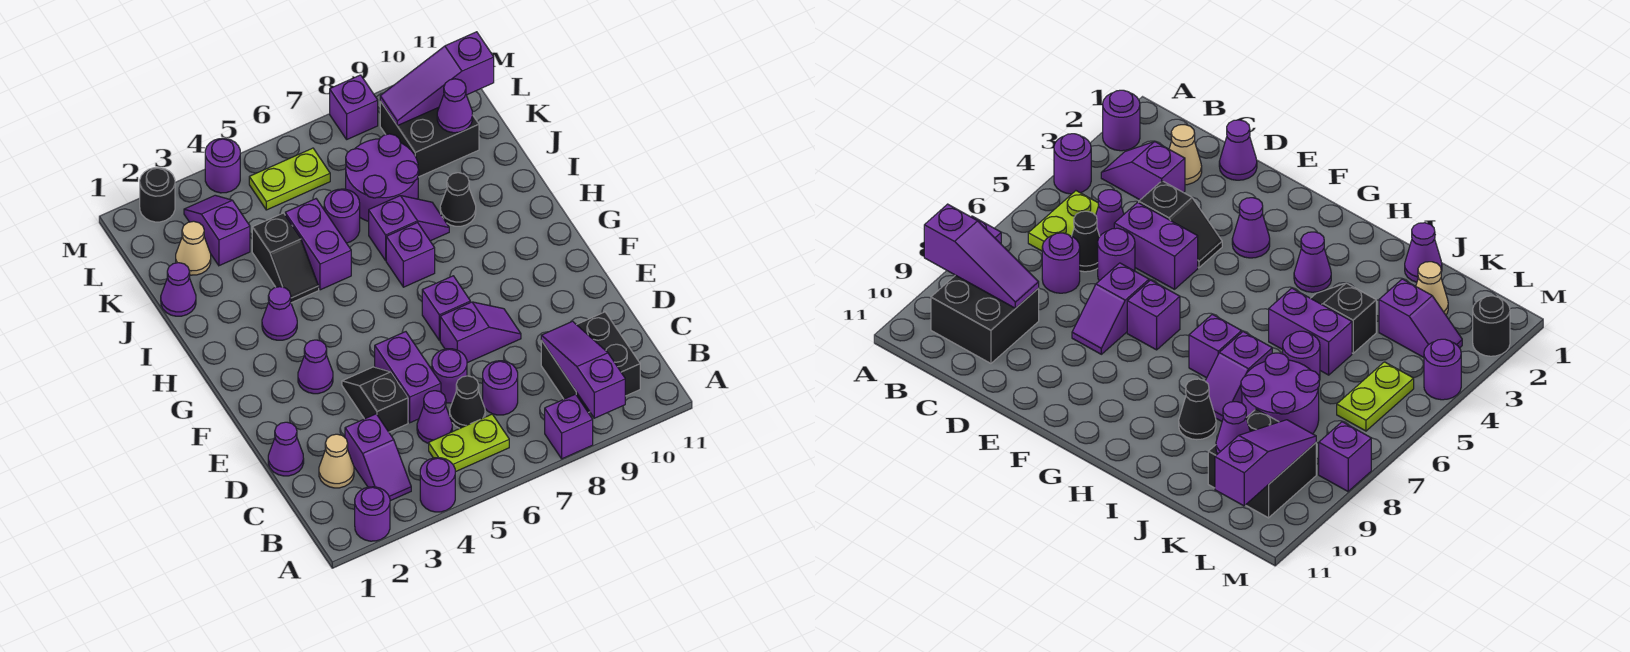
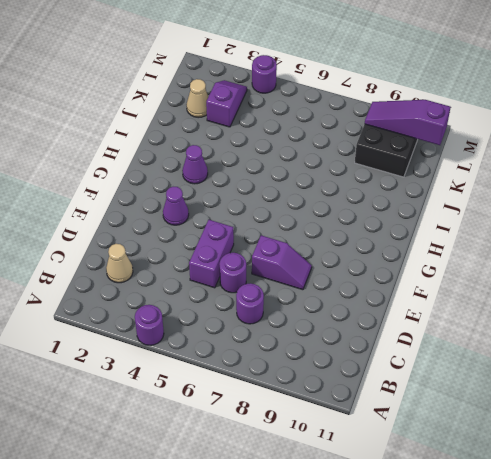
none -> purple 1x1 round brick [355,487,390,541]
none -> purple 1x1 brick [545,394,593,459]
none -> purple 1x2 slope [345,414,411,501]
none -> lime 1x2 plate [429,414,509,472]

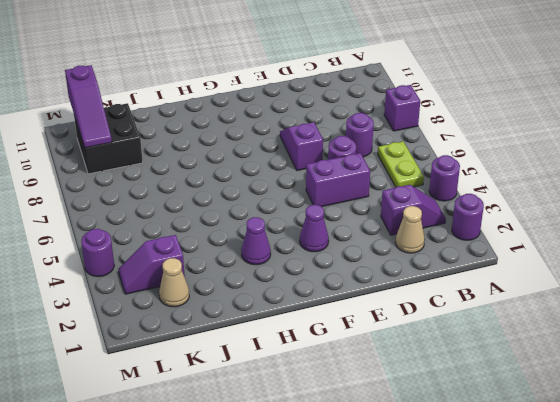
none -> black 2x2 brick [541,312,640,413]
none -> purple 1x1 cone [417,391,452,443]
none -> black 1x1 cone [450,376,485,428]
none -> purple 1x1 cone [268,422,304,476]

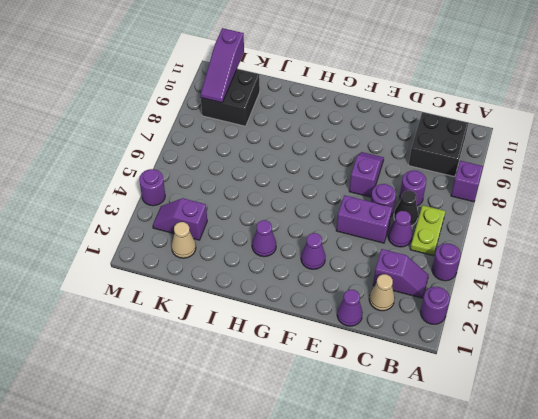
none -> black 1x2 slope [342,367,408,432]
none -> purple 1x1 brick [422,276,470,340]
none -> purple 1x1 brick [386,223,435,287]
none -> black 1x2 slope [252,213,319,303]

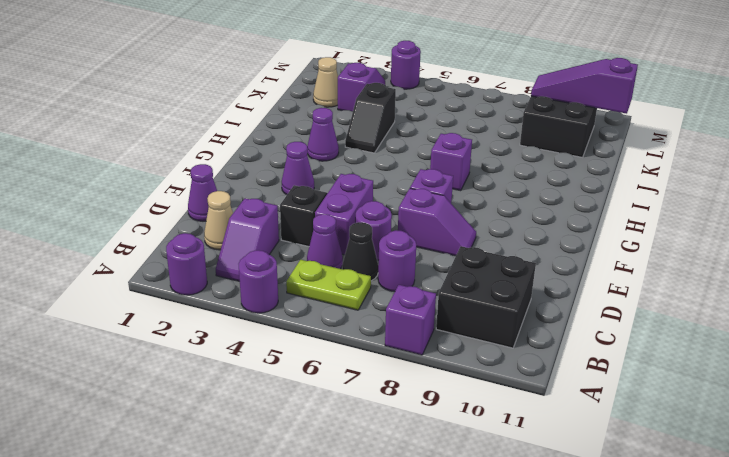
none -> purple 1x2 brick [285,199,351,290]
none -> purple 1x2 slope [369,196,449,260]
none -> black 1x1 cone [440,173,476,226]
none -> purple 1x1 cone [161,263,196,316]

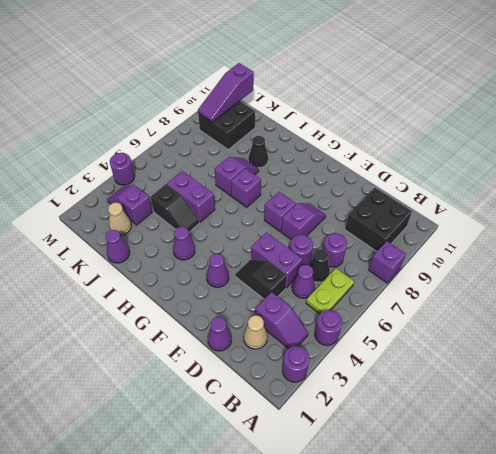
none -> purple 1x1 round brick [324,189,360,243]
none -> purple 2x2 round brick [346,134,419,221]
none -> lime 1x2 plate [249,148,330,210]
none -> black 1x1 round brick [140,168,175,222]

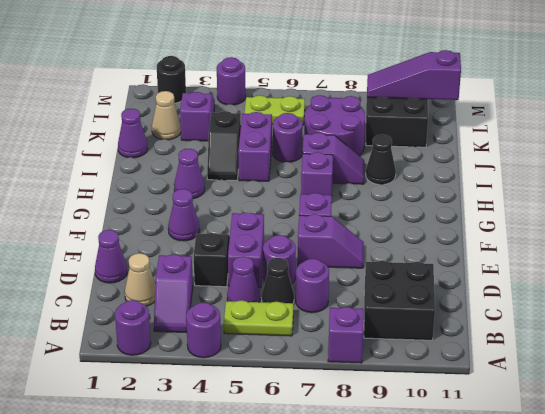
none -> purple 1x1 brick [330,75,378,139]
none -> purple 1x3 slope [541,321,625,418]
none -> purple 1x1 cone [437,79,473,133]

